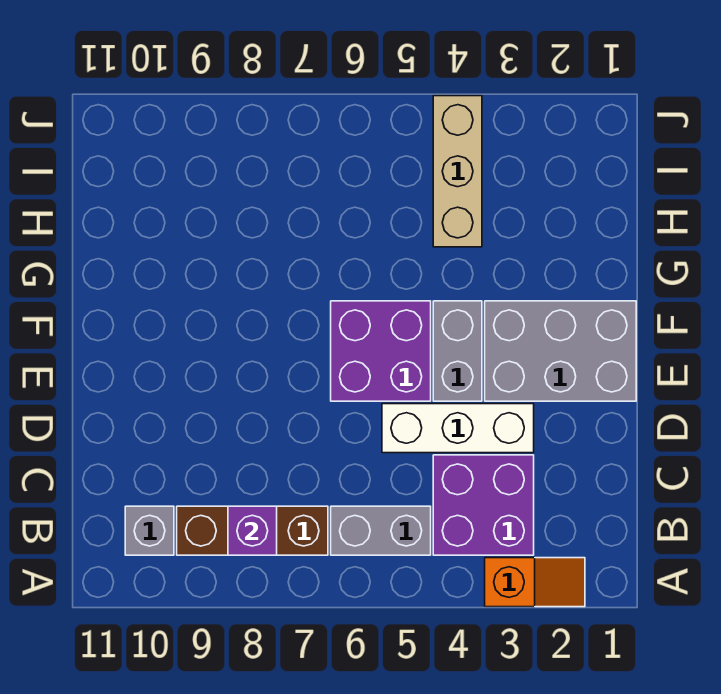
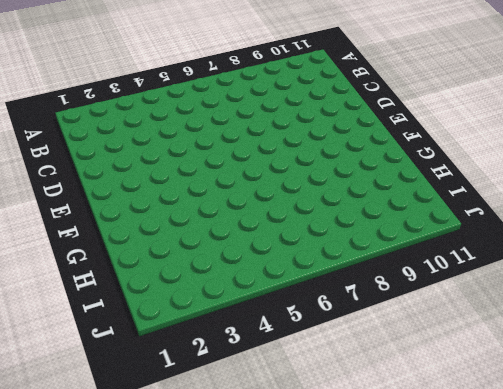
none -> orange 1x2 slope [485,558,585,607]
none -> purple 2x2 brick [433,455,534,555]

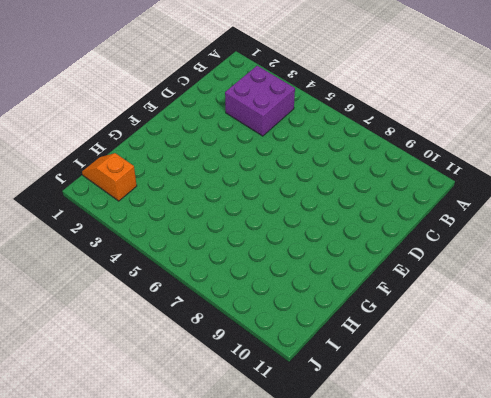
orange 1x2 slope [82,153,137,201] -> orange 1x2 slope moved to [485,558,585,607]
none -> grey 1x2 brick [331,506,431,555]
none -> brown 1x3 brick [177,506,328,555]

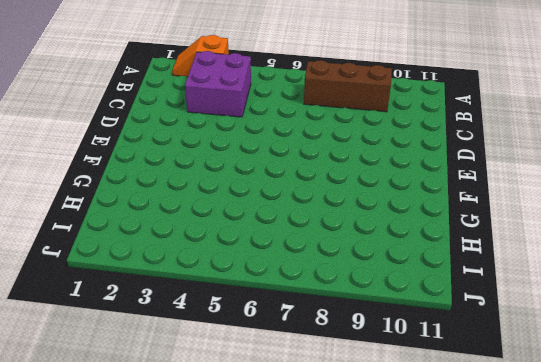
none -> grey 1x2 brick [331,506,431,555]
none -> grey 1x1 brick [125,506,174,555]

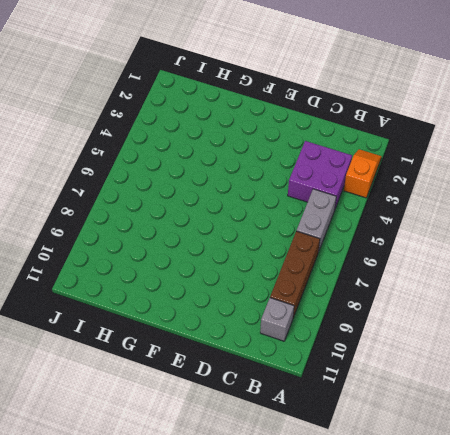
none -> white 1x3 brick [382,404,534,453]
none -> grey 2x3 brick [485,301,636,401]

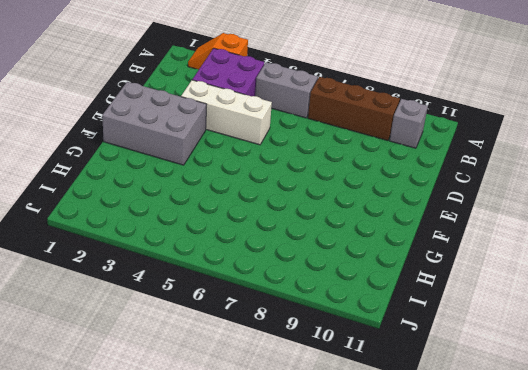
none -> grey 1x2 brick [433,301,482,401]
none -> purple 2x2 brick [331,301,431,401]

